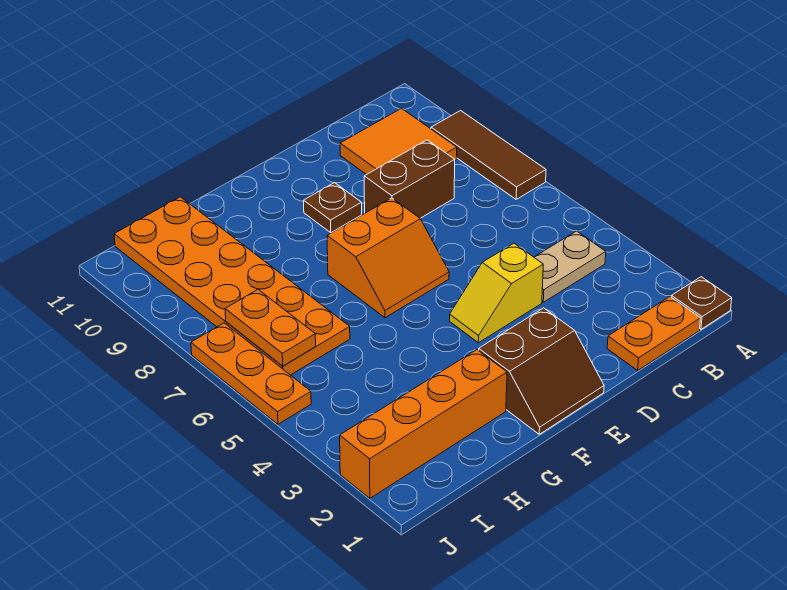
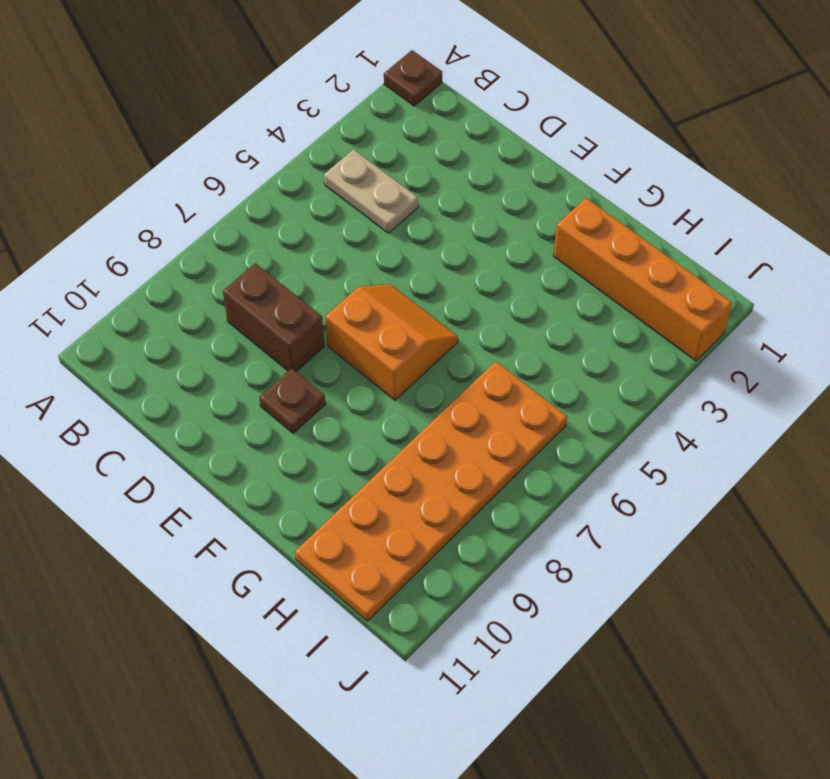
none -> brown 1x3 tile [431,111,546,199]
none -> orange 1x2 plate [607,297,701,370]
none -> orange 2x2 tile [340,109,457,175]

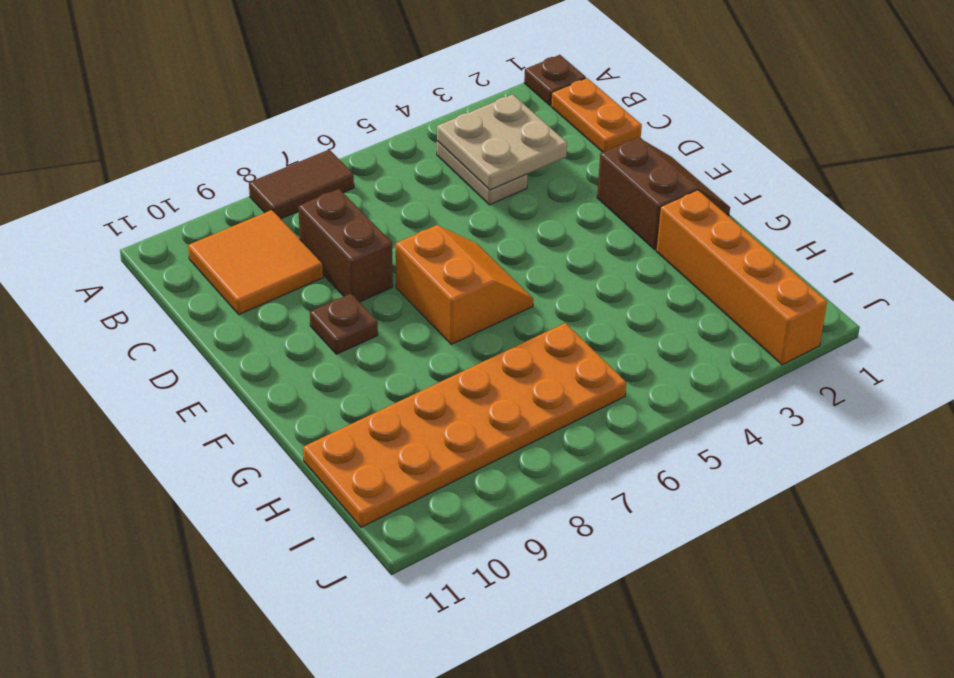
brown 1x2 tile [249,150,354,219] -> brown 1x3 tile [431,111,546,199]
tan 2x2 plate [437,94,567,190] -> none
none -> yellow 1x2 slope [449,243,543,343]
none -> orange 1x3 plate [191,323,311,424]
none -> orange 1x2 plate [225,290,316,366]

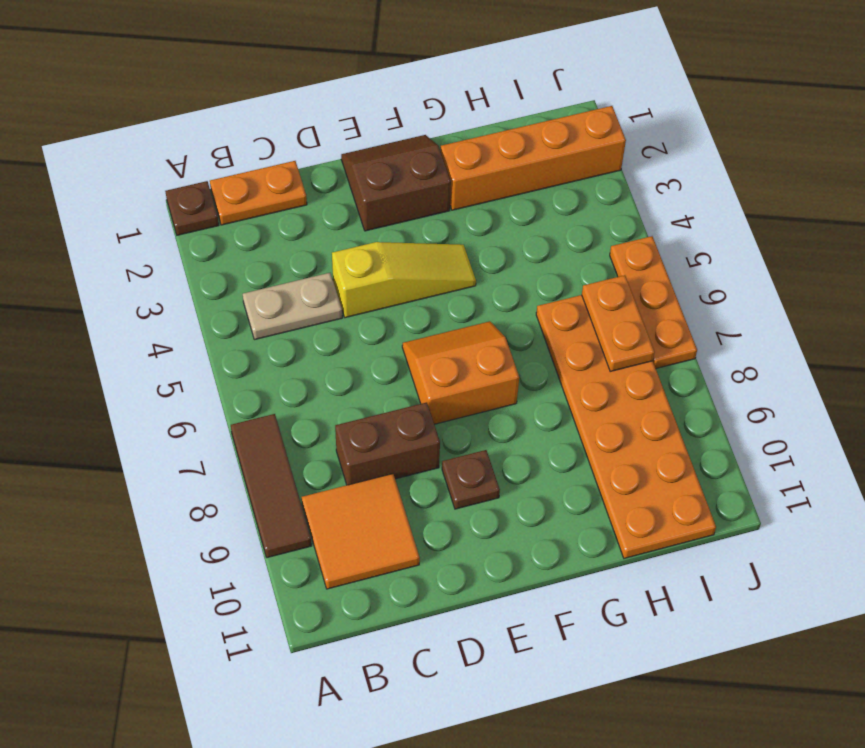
yellow 1x3 slope [332,242,476,318] -> yellow 1x2 slope [449,243,543,343]

